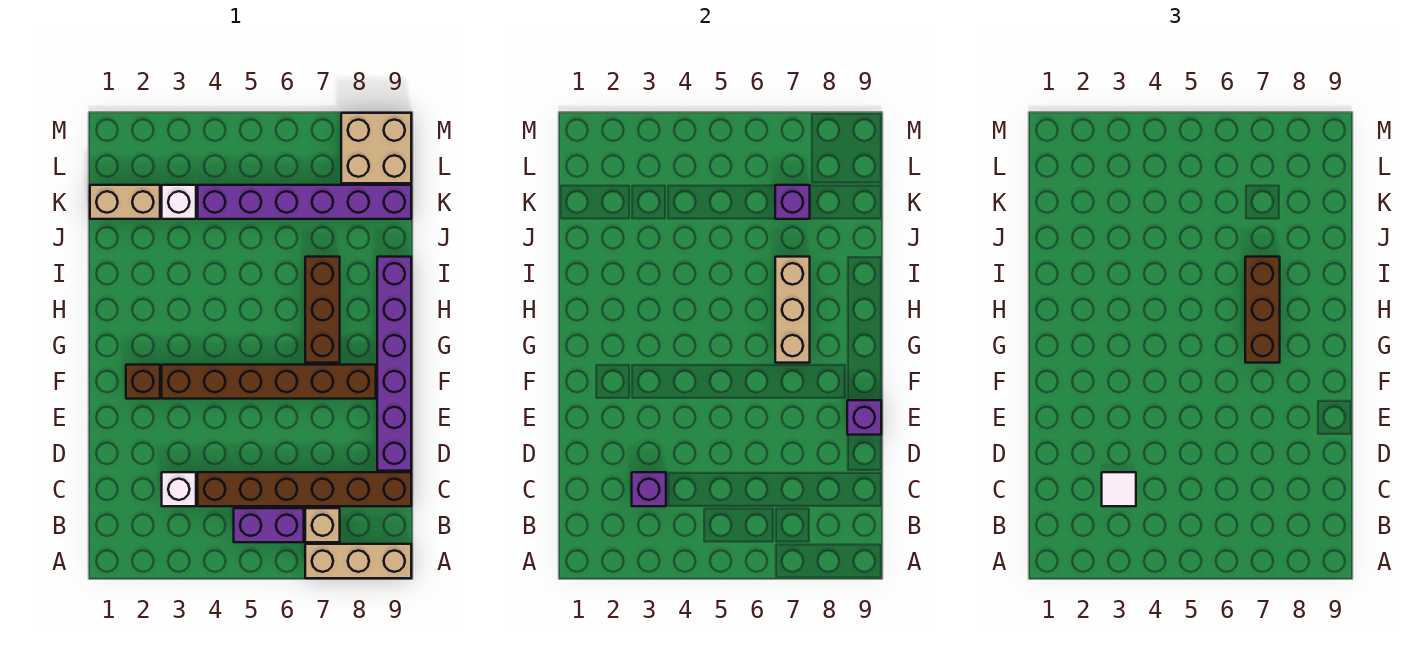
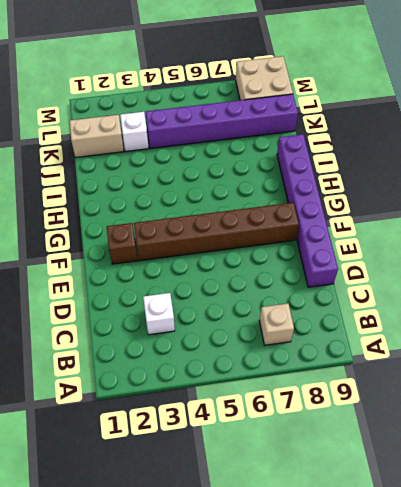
none -> tan 1x3 brick [305,544,411,578]
none -> purple 1x2 brick [234,508,304,542]
none -> brown 1x6 brick [198,472,411,506]

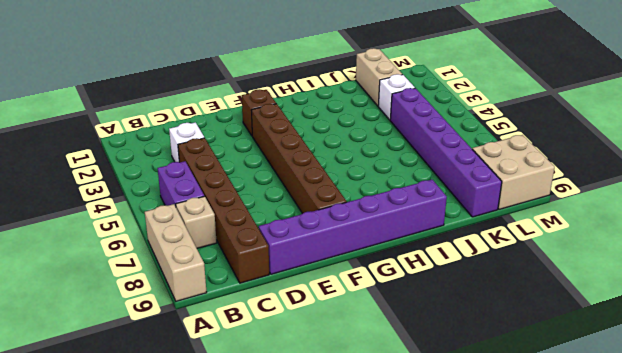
none -> brown 1x3 brick [305,257,340,363]
none -> purple 1x1 brick [632,472,666,506]
none -> purple 1x1 brick [847,400,881,435]

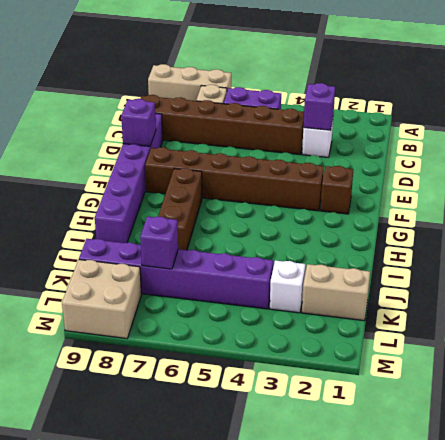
none -> tan 1x3 brick [775,257,810,363]
none -> white 1x1 tile [1102,472,1136,506]
none -> brown 1x3 brick [1245,257,1280,363]

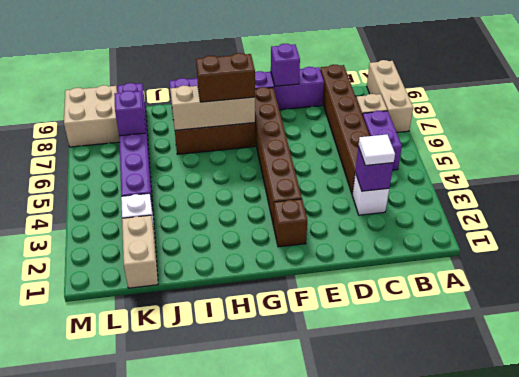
brown 1x2 brick [196,53,255,102] -> brown 1x3 brick [1245,257,1280,363]

